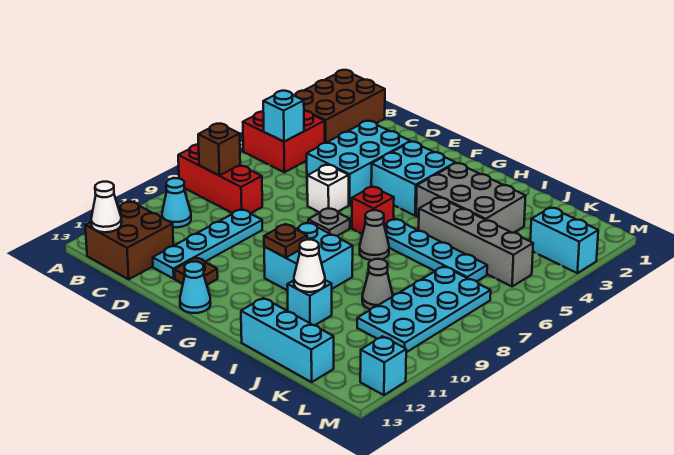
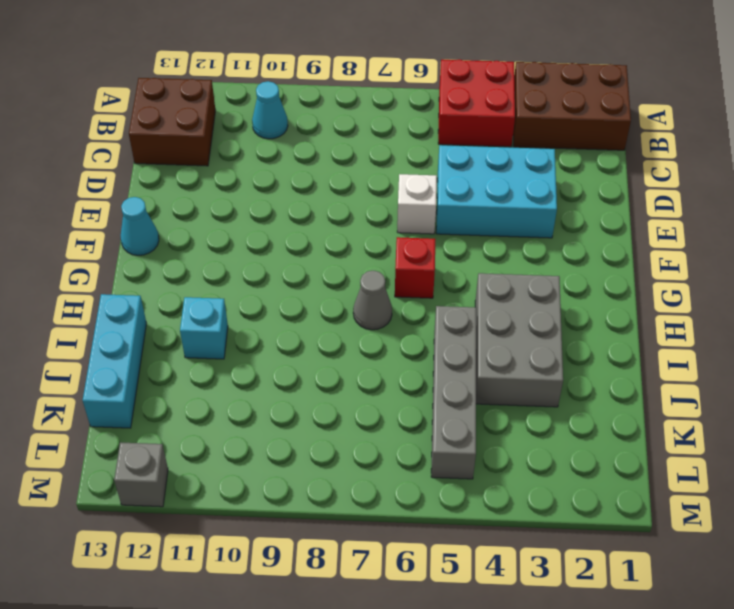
grey 1x1 brick [114,442,168,507] -> cyan 1x1 brick [360,336,406,395]
none -> red 1x3 brick [178,145,262,213]
none -> cyan 1x4 plate [153,209,262,279]
none -> brown 1x1 plate [174,257,218,285]

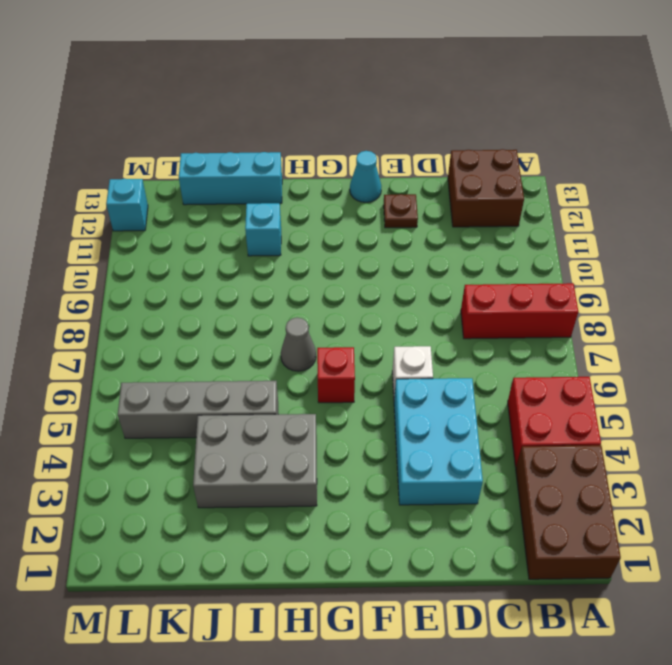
none -> cyan 1x1 cone [162,178,191,227]
none -> cyan 1x4 plate [153,209,262,279]
none -> cyan 2x2 brick [371,142,455,216]

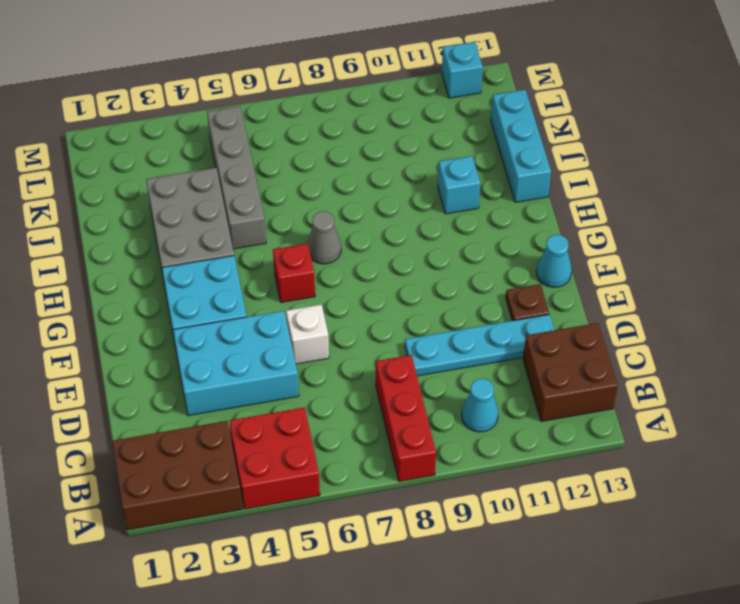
none -> grey 1x1 plate [308,208,350,236]
none -> cyan 2x2 brick [264,222,353,291]
none -> cyan 1x4 plate [384,219,487,282]

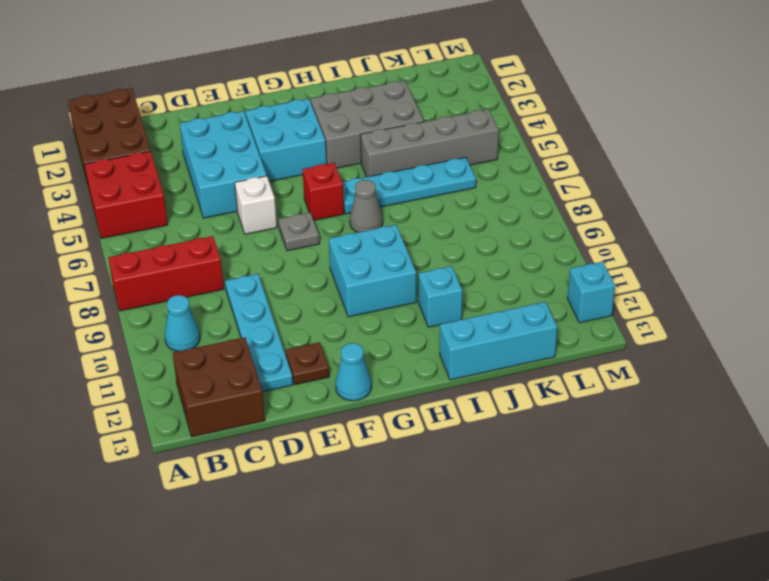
none -> grey 1x1 cone [362,259,393,309]
none -> cyan 2x4 plate [357,266,491,352]
none -> cyan 1x2 brick [530,207,598,273]

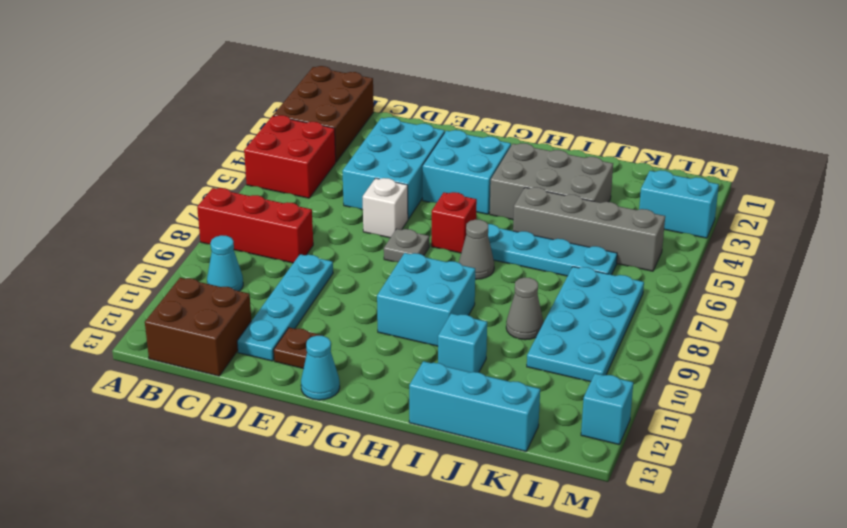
none -> cyan 1x1 brick [263,91,304,142]
none -> brown 1x1 brick [198,124,240,176]
none -> white 1x1 cone [91,182,122,232]

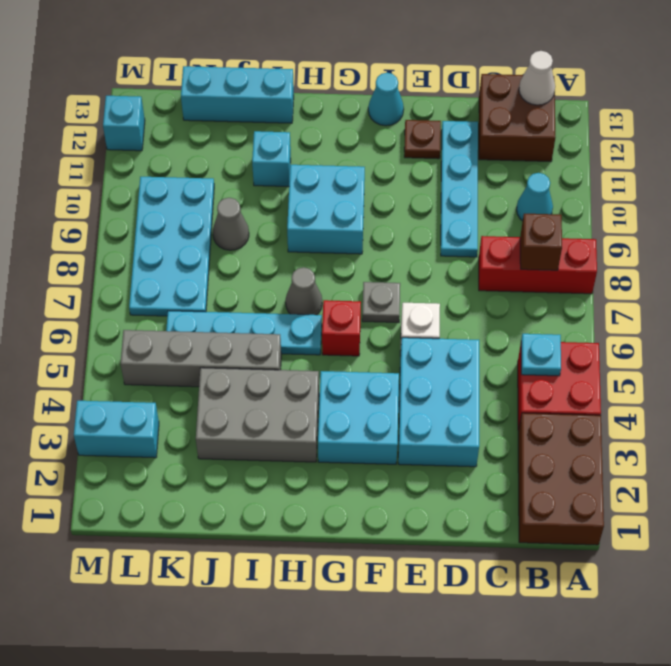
cyan 1x1 plate [521,334,561,376] -> cyan 1x1 brick [263,91,304,142]
none -> brown 1x1 plate [264,224,307,258]
none -> white 1x1 cone [294,240,325,292]

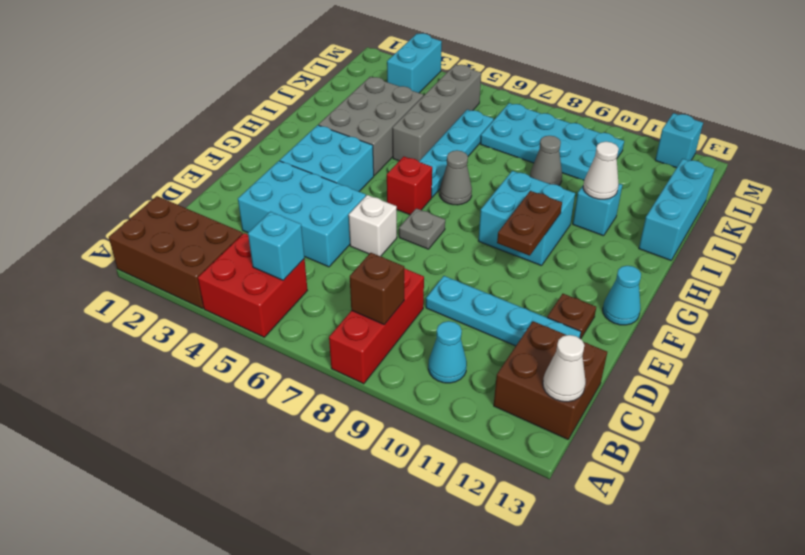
brown 1x2 plate [497,191,562,256] -> brown 1x1 plate [264,224,307,258]

